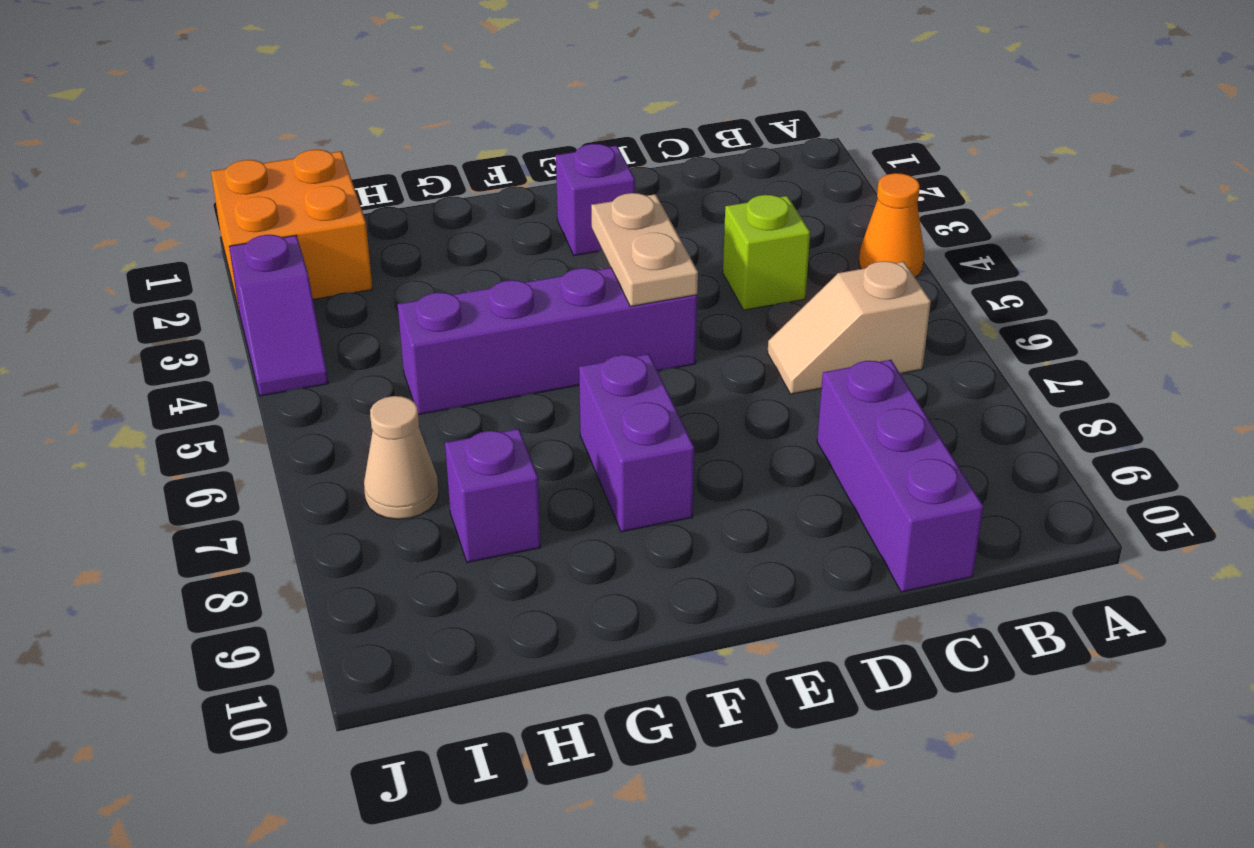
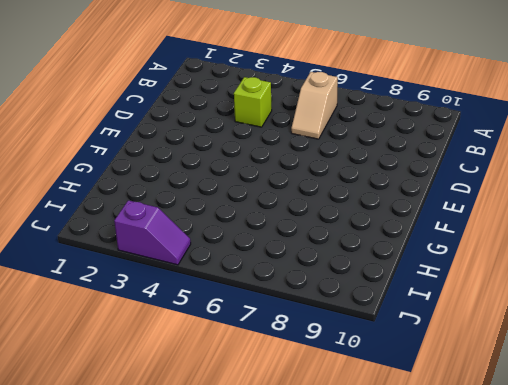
none -> orange 1x1 cone [859,173,924,277]
none -> purple 1x3 brick [817,360,984,592]
none -> purple 1x1 brick [556,144,635,256]

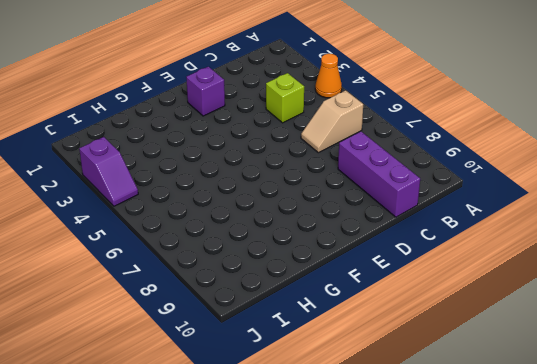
none -> purple 1x4 brick [398,268,697,415]
none -> purple 1x2 brick [579,354,694,532]
none -> purple 1x1 brick [445,429,541,562]

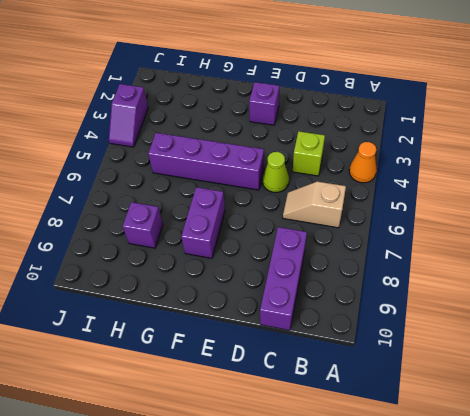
lime 1x1 cone [263,152,289,193] -> none
none -> orange 2x2 brick [211,150,373,309]
none -> tan 1x1 cone [364,396,439,519]
none -> tan 1x2 plate [591,193,698,306]

